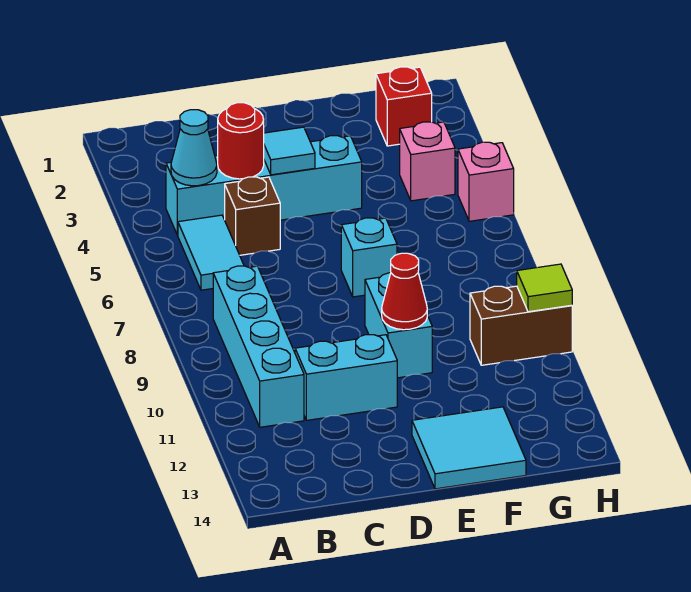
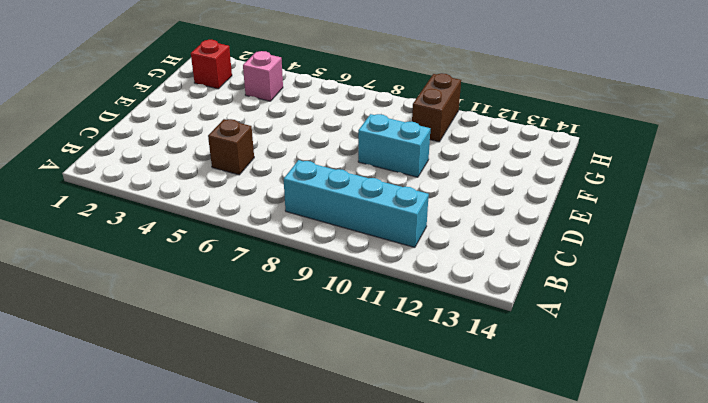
none -> cyan 1x4 brick [166,136,362,235]
none -> cyan 1x2 tile [178,215,244,290]
none -> cyan 1x2 brick [295,335,397,420]

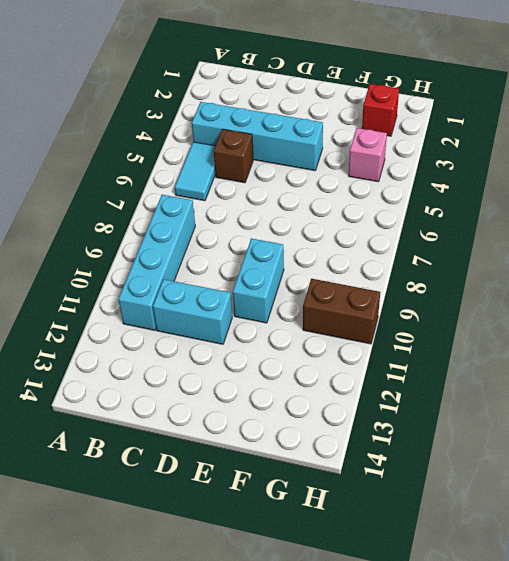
none -> cyan 1x1 brick [341,218,397,297]
none -> cyan 2x2 tile [412,407,526,489]
none -> pink 1x1 brick [458,142,514,221]

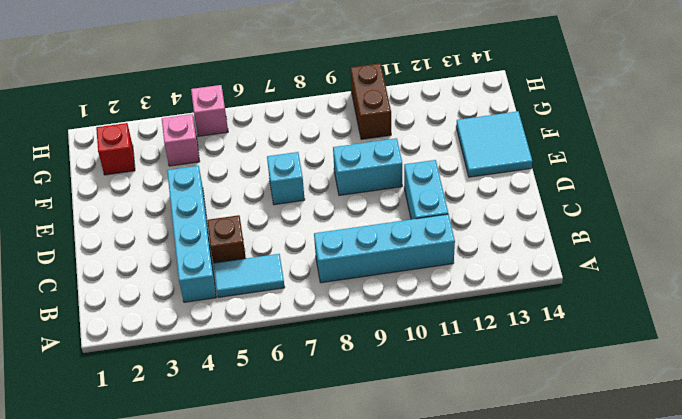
none -> cyan 1x1 cone [171,110,217,186]
none -> red 1x1 round brick [218,103,264,179]
none -> cyan 1x1 tile [264,127,315,175]

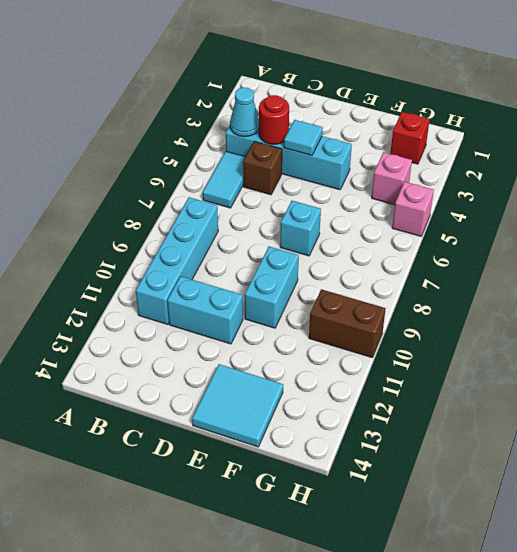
none -> red 1x1 cone [382,253,427,330]
none -> lime 1x1 tile [517,264,572,312]

